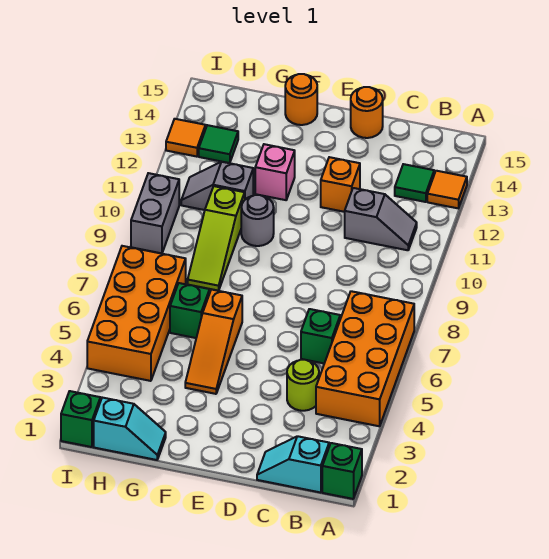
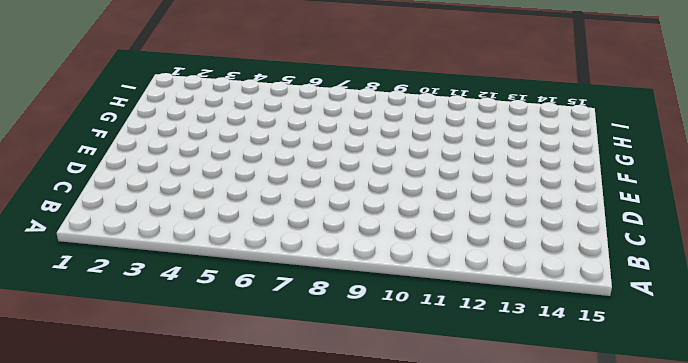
none -> green 1x1 brick [322,443,362,499]
none -> orange 2x4 brick [316,291,414,426]
none -> orange 1x1 tile [427,171,467,208]

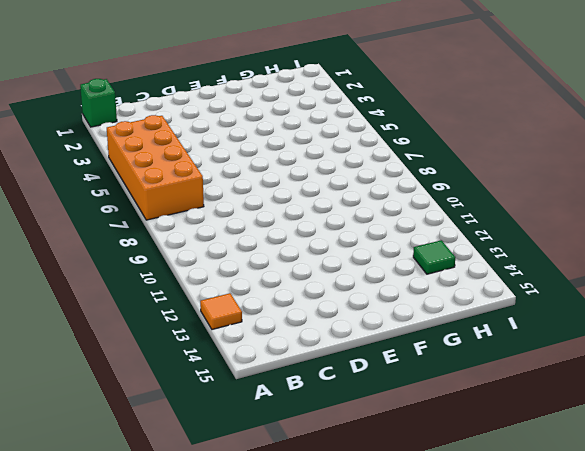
none -> cyan 1x2 slope [257,436,329,493]
none -> grey 1x2 slope [345,188,417,250]
none -> green 1x1 tile [395,164,434,202]

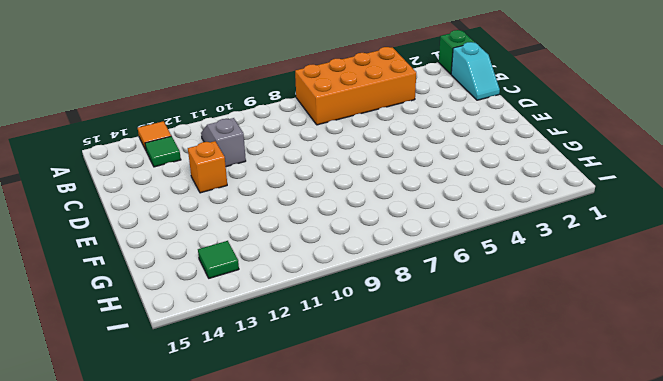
none -> lime 1x1 round brick [287,360,319,411]
none -> green 1x1 brick [301,309,340,363]
none -> orange 1x1 round brick [351,87,383,138]

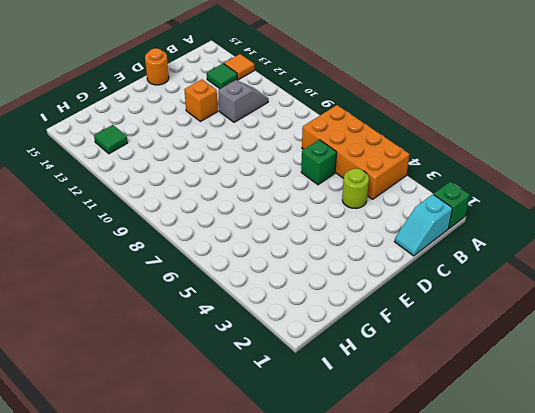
none -> orange 1x3 slope [185,289,242,394]
none -> grey 1x1 round brick [241,195,274,246]
none -> pink 1x1 brick [255,144,295,200]

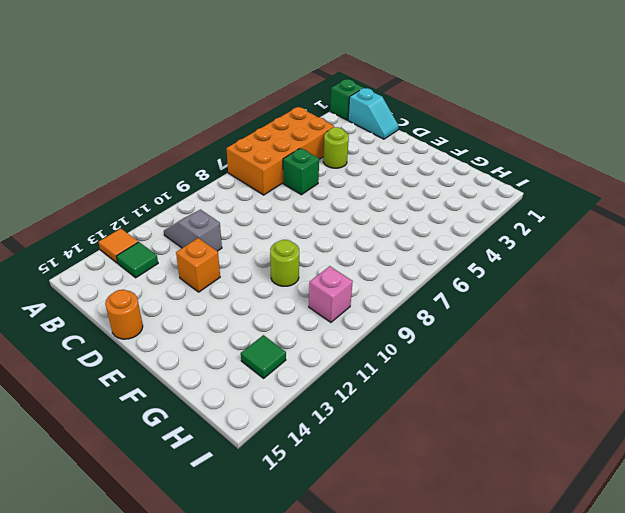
lime 1x1 round brick [270,240,299,286] -> grey 1x1 round brick [241,195,274,246]
pink 1x1 brick [309,266,353,322] -> pink 1x1 brick moved to [255,144,295,200]
none -> orange 1x3 slope [185,289,242,394]
none -> orange 1x1 round brick [285,74,317,125]
none -> cyan 1x2 slope [94,398,166,460]

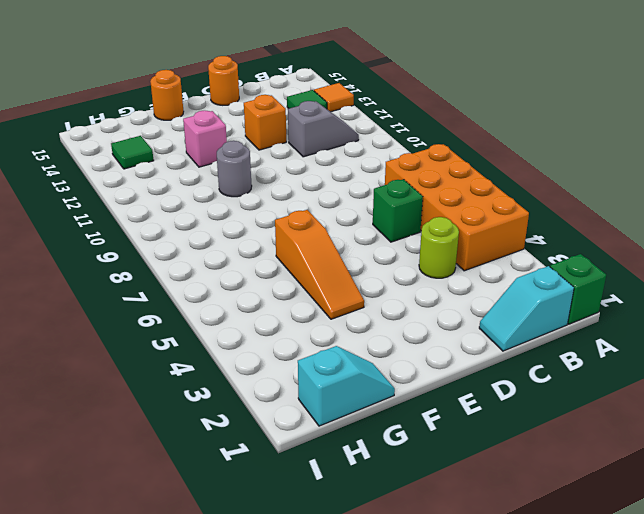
none -> green 1x1 brick [170,283,210,338]
none -> lime 1x3 slope [188,186,245,291]
none -> grey 1x2 slope [181,162,253,210]

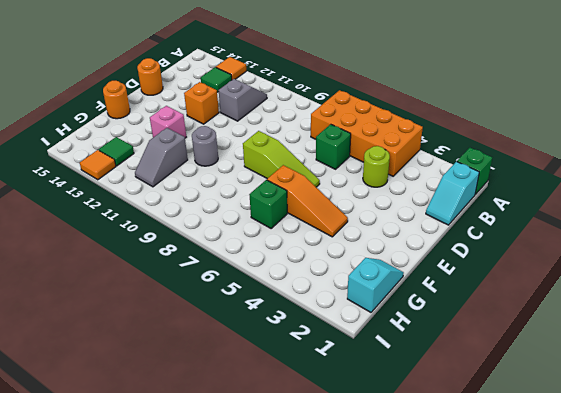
lime 1x3 slope [243,131,320,187] -> lime 1x3 slope moved to [188,186,245,291]
none -> orange 2x4 brick [87,246,186,381]
none -> green 1x1 brick [61,391,100,447]
none -> grey 1x2 brick [131,173,179,253]

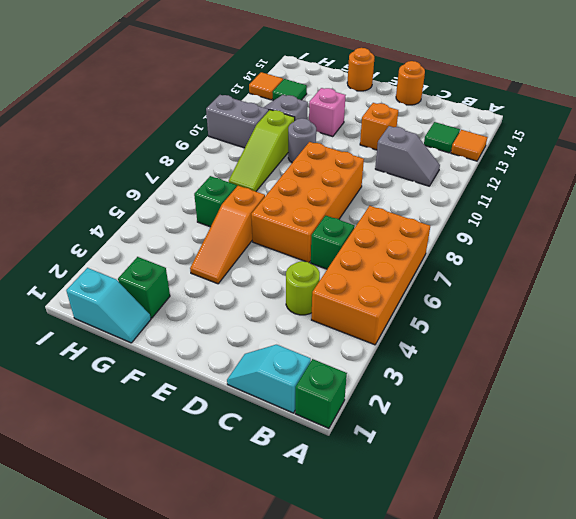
orange 2x4 brick [251,142,364,263] -> orange 2x4 brick moved to [87,246,186,381]
green 1x1 brick [118,257,170,318] -> green 1x1 brick moved to [61,391,100,447]
grey 1x2 brick [206,95,269,148] -> grey 1x2 brick turned to [131,173,179,253]

